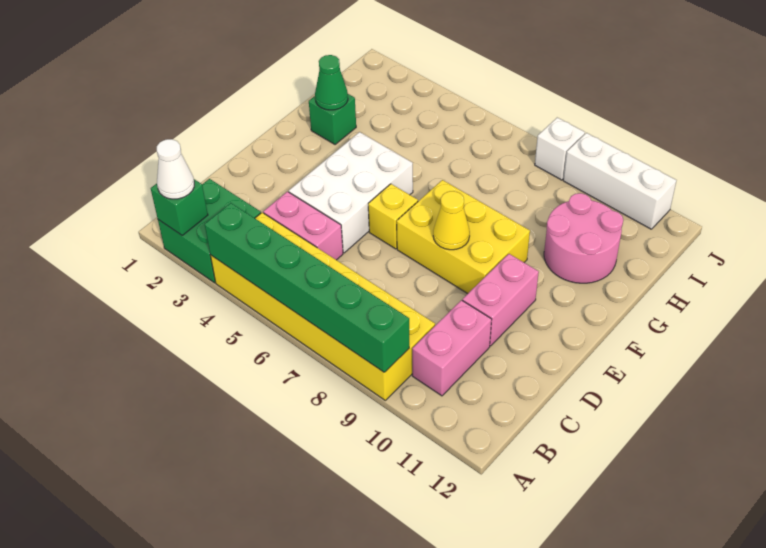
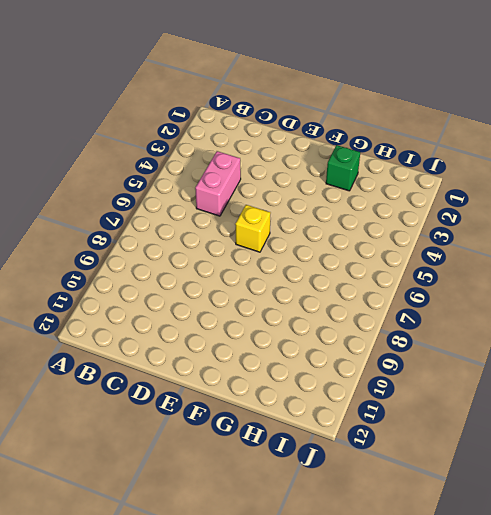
none -> green 2x2 brick [158,179,261,283]
none -> yellow 2x6 brick [210,213,435,400]
none -> pink 1x2 brick [412,300,492,396]

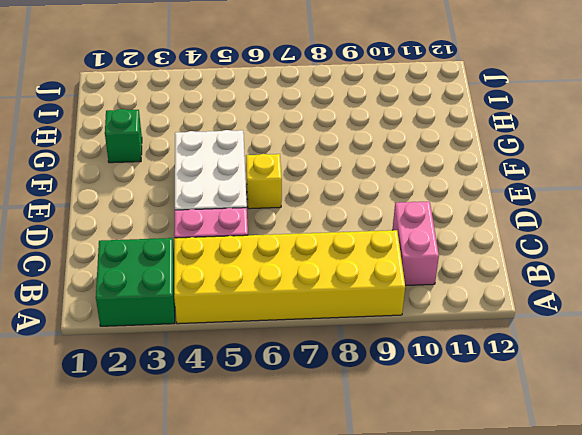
none -> pink 1x2 brick [462,254,539,346]
none -> yellow 2x3 brick [397,180,530,294]
none -> pink 2x2 round brick [544,193,623,283]

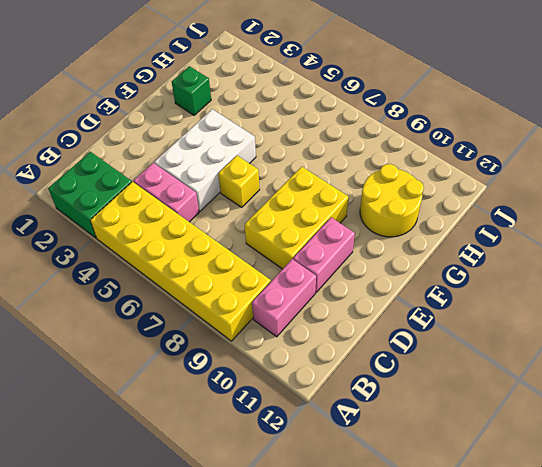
yellow 2x3 brick [245,167,348,269] -> yellow 2x3 brick turned to [397,180,530,294]
yellow 2x2 round brick [360,164,424,237] -> pink 2x2 round brick [544,193,623,283]
none -> white 1x1 brick [535,118,585,180]
none -> white 1x3 brick [563,133,676,229]
none -> green 1x1 brick [151,179,208,235]

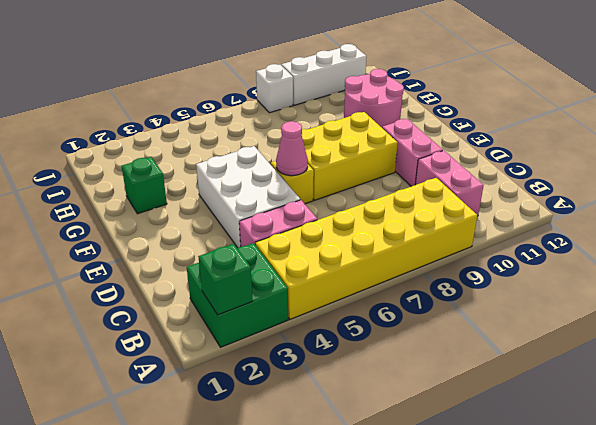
pink 1x1 cone [276,121,308,176] -> none
none -> green 1x6 brick [205,203,409,372]
none -> yellow 1x1 cone [433,191,470,250]
none -> green 1x1 cone [315,55,348,110]

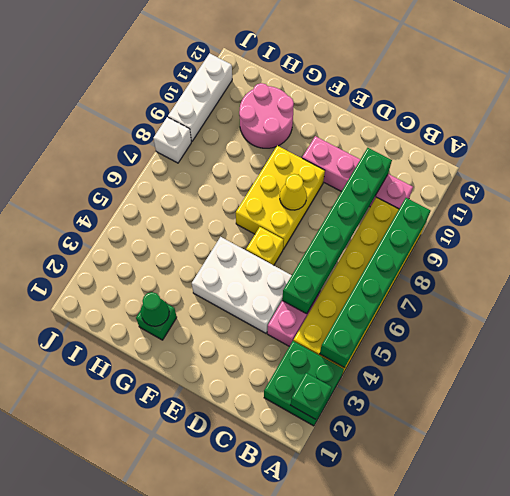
green 1x6 brick [282,148,392,314] -> none
none -> white 1x1 cone [157,139,194,199]

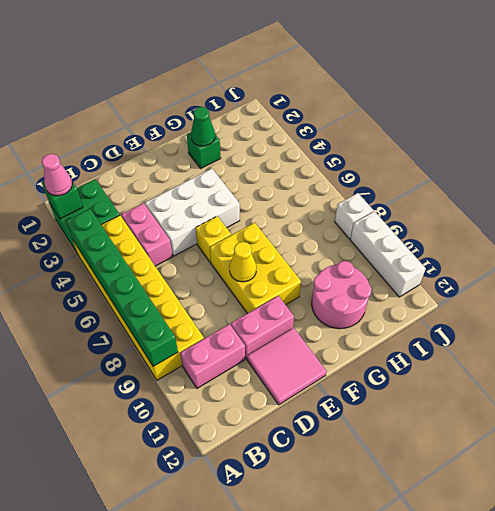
pink 1x1 cone [42,154,72,196] -> white 1x1 cone [157,139,194,199]
pink 2x2 tile [247,328,327,405] -> none

